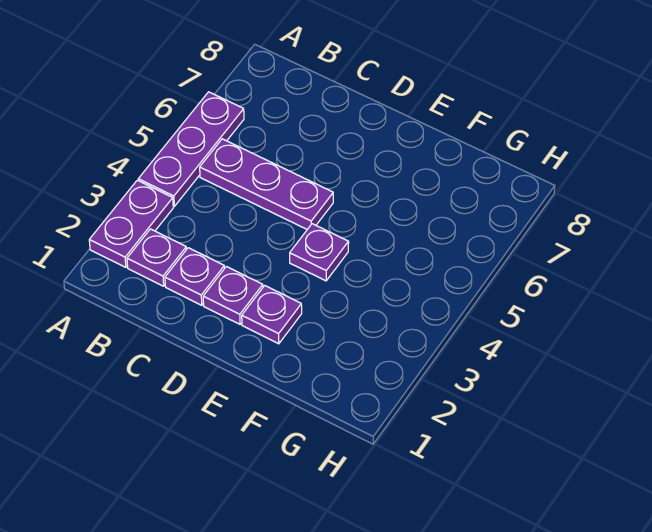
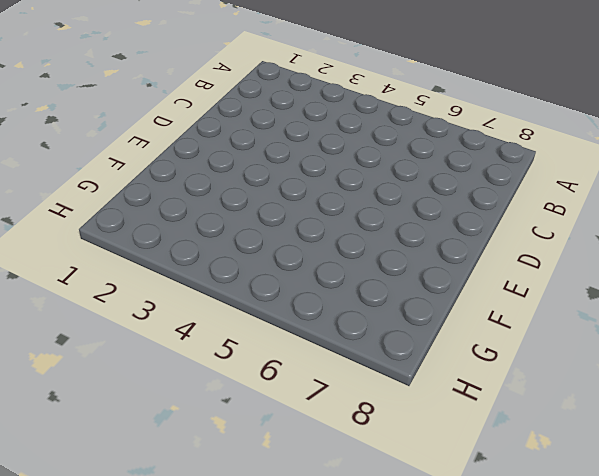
none -> purple 1x2 plate [89,180,173,267]
none -> purple 1x3 plate [138,92,244,206]

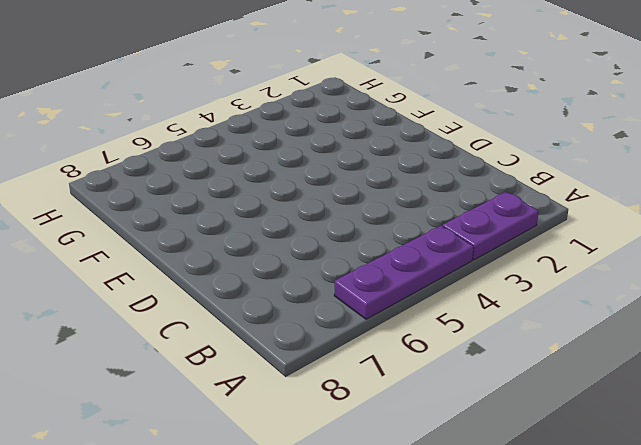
none -> purple 1x1 plate [127,229,186,286]
none -> purple 1x3 plate [200,139,333,229]

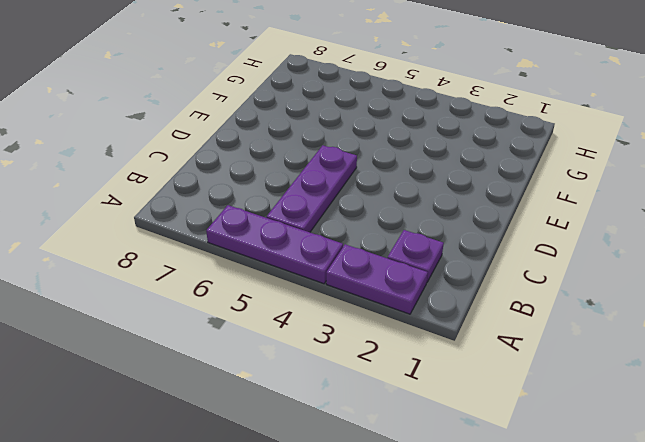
none -> purple 1x1 plate [165,248,225,305]
none -> purple 1x1 plate [203,267,263,324]

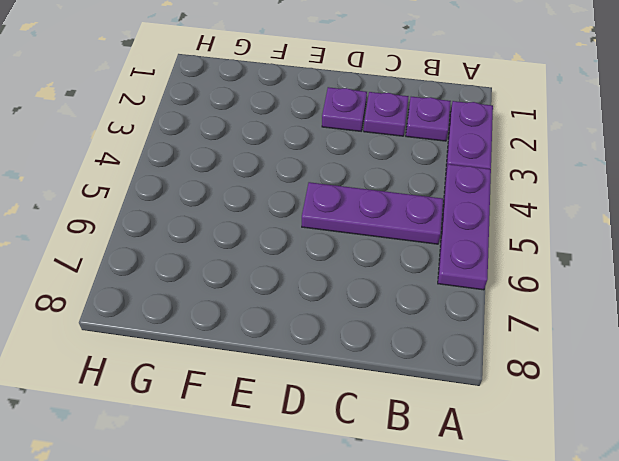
none -> purple 1x1 plate [242,286,302,344]
none -> purple 1x1 plate [290,224,349,281]

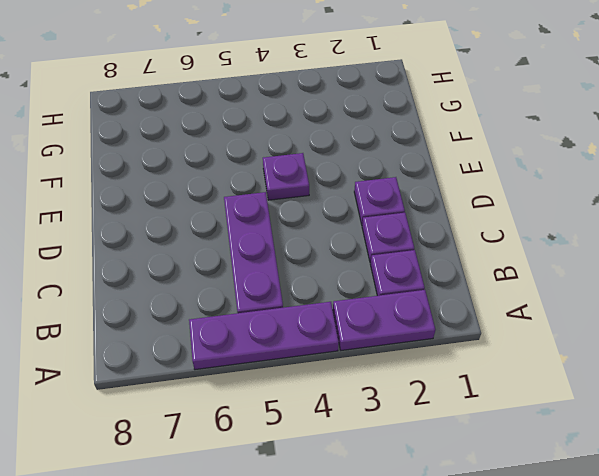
none -> purple 1x1 plate [242,286,302,344]

